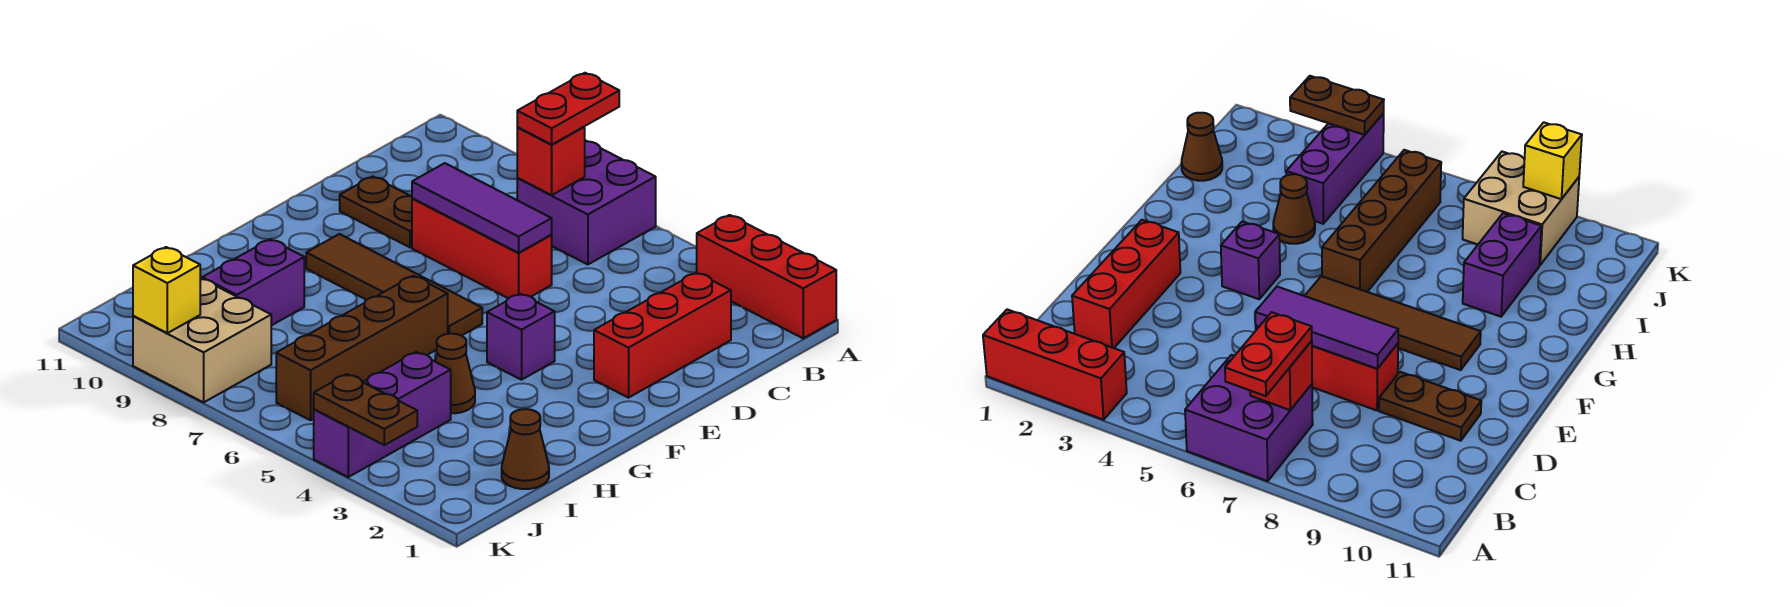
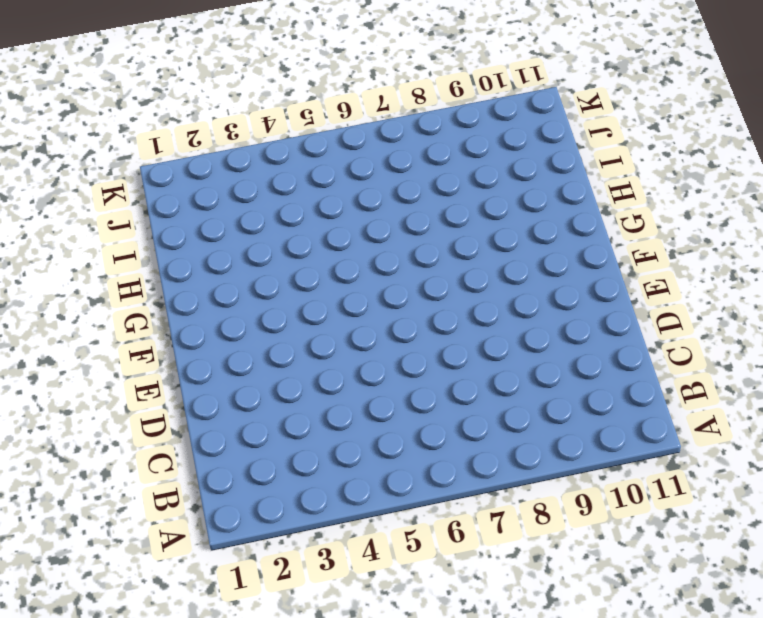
none -> red 1x3 brick [697,215,836,338]
none -> purple 2x2 brick [517,140,656,265]
none -> red 1x3 brick [594,272,731,398]

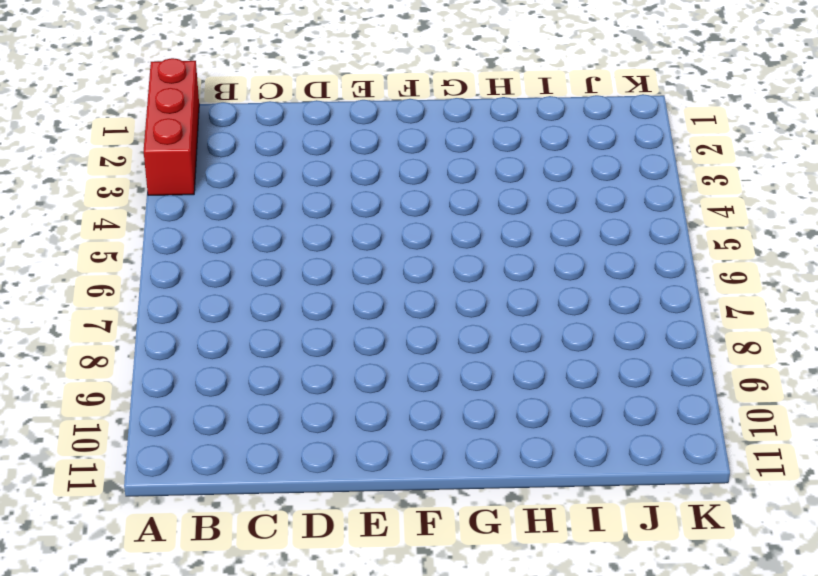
none -> purple 2x2 brick [517,140,656,265]
none -> red 1x3 brick [594,272,731,398]
none -> red 1x3 brick [412,198,552,298]

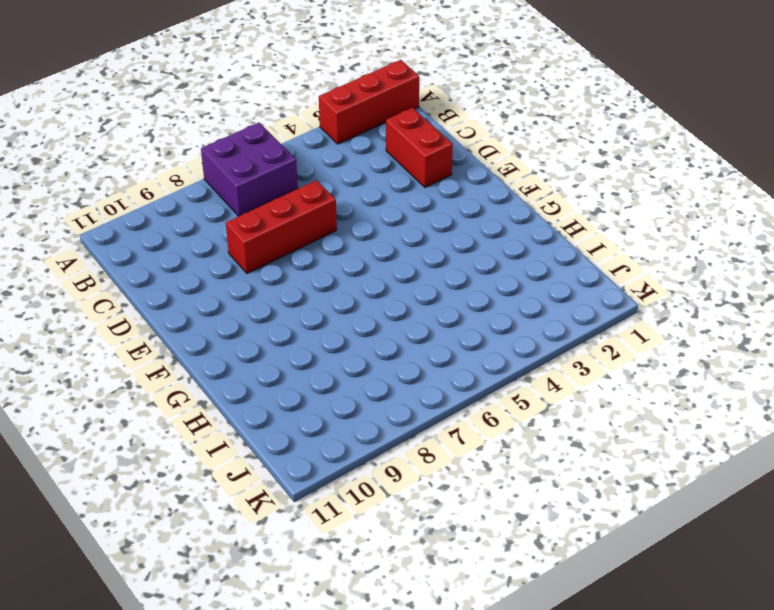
red 1x2 brick [386,108,453,187] -> red 1x3 brick [594,272,731,398]
none -> brown 1x2 plate [340,176,412,247]
none -> purple 1x1 brick [487,294,555,380]
none -> brown 1x4 tile [306,234,482,336]

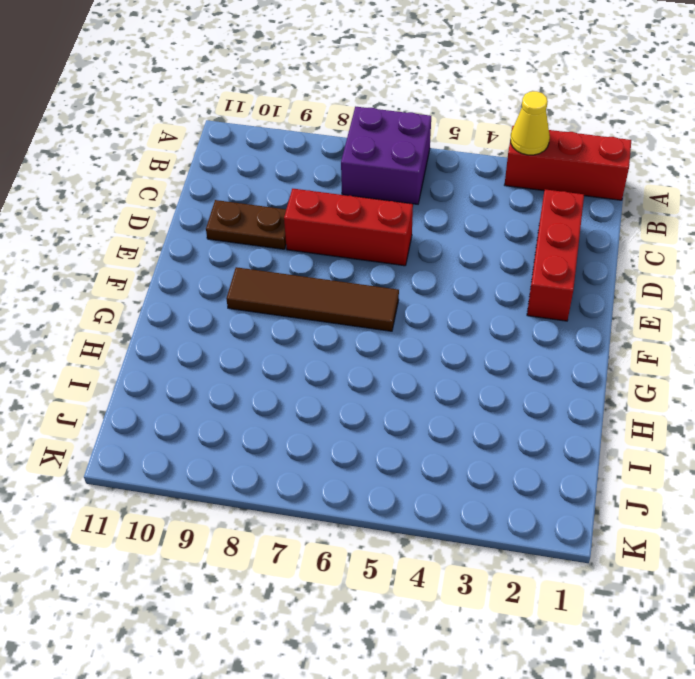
yellow 1x1 cone [510,91,550,155] -> none
none -> purple 1x1 brick [487,294,555,380]
none -> brown 1x4 brick [276,276,448,420]
none -> brown 1x1 cone [435,334,475,413]

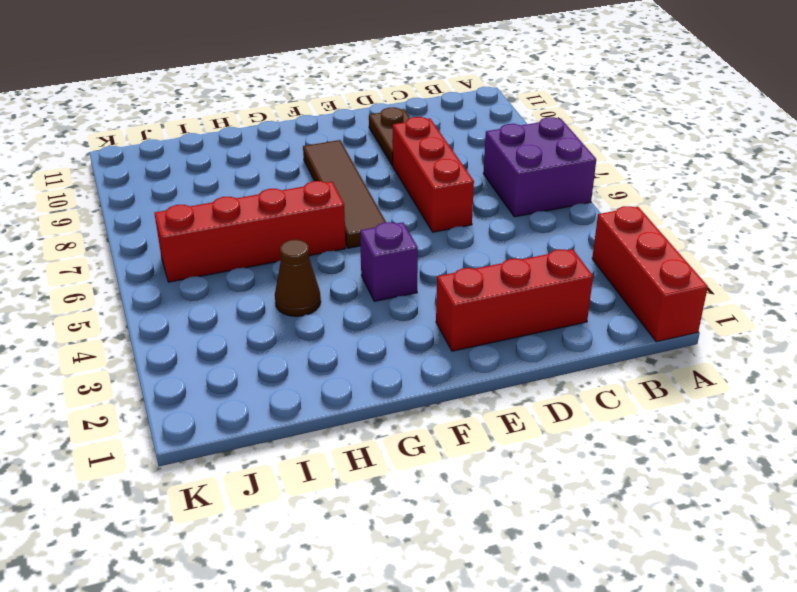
red 1x4 brick [154,181,346,282] -> brown 1x4 brick [276,276,448,420]
none -> purple 1x2 brick [202,239,304,326]
none -> brown 1x1 cone [502,409,549,489]
none -> purple 1x3 brick [314,352,451,477]

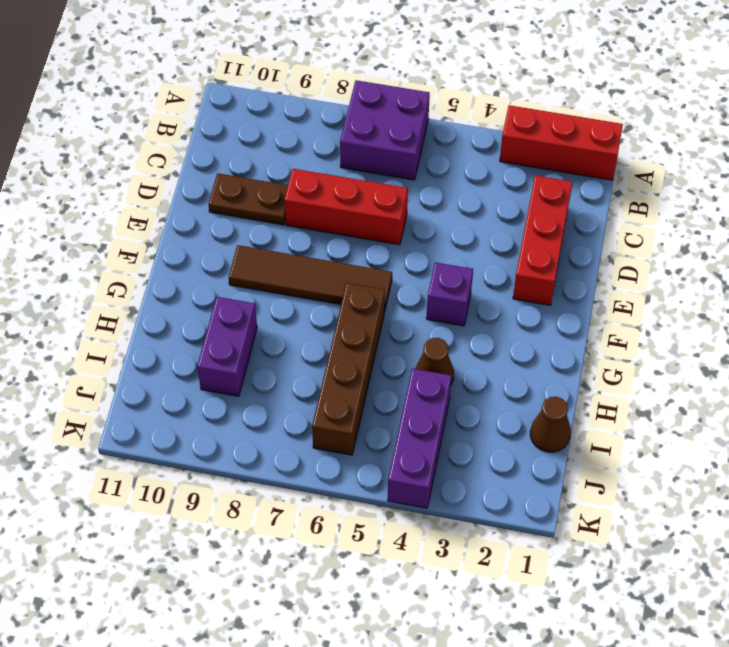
none -> tan 2x2 brick [133,278,271,402]
none -> red 1x1 brick [517,127,585,195]
none -> purple 1x3 tile [412,163,552,253]

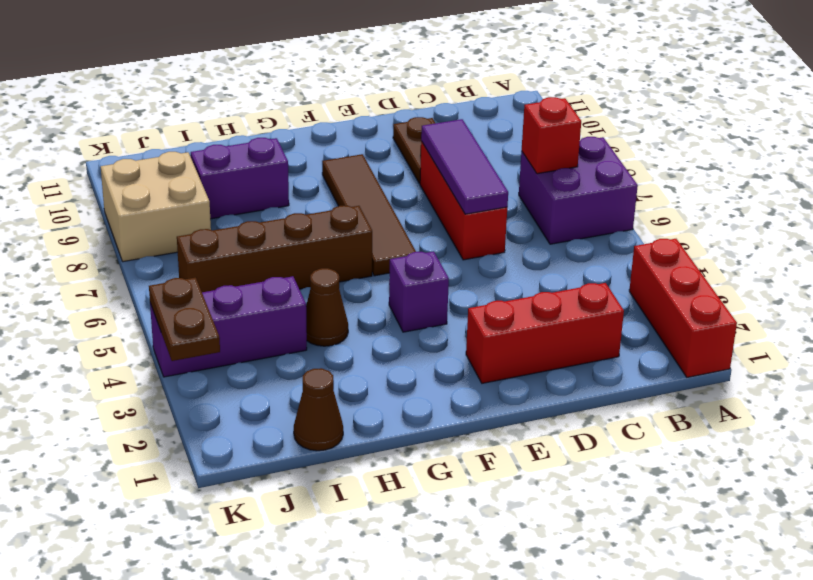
none -> yellow 1x1 brick [133,247,200,333]
none -> red 1x2 plate [517,73,619,144]

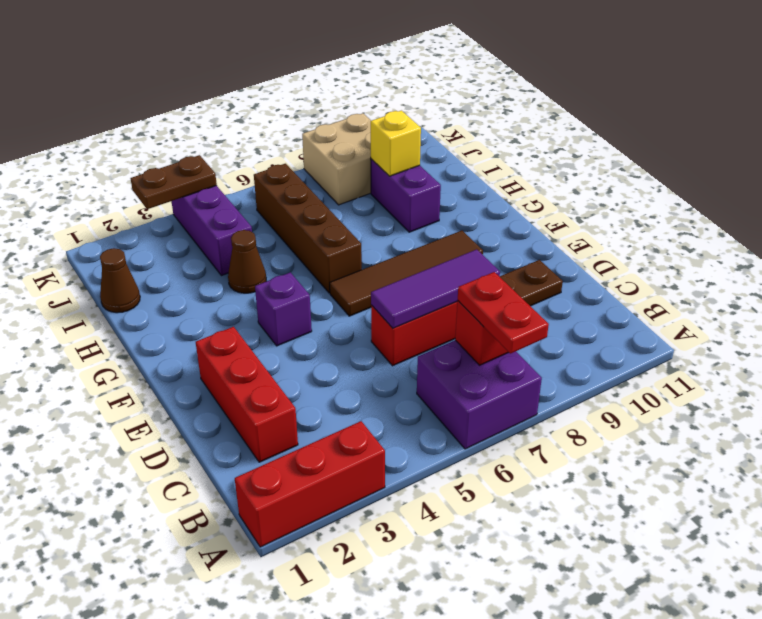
yellow 1x1 brick [371,111,421,176] -> yellow 1x1 brick moved to [133,247,200,333]

